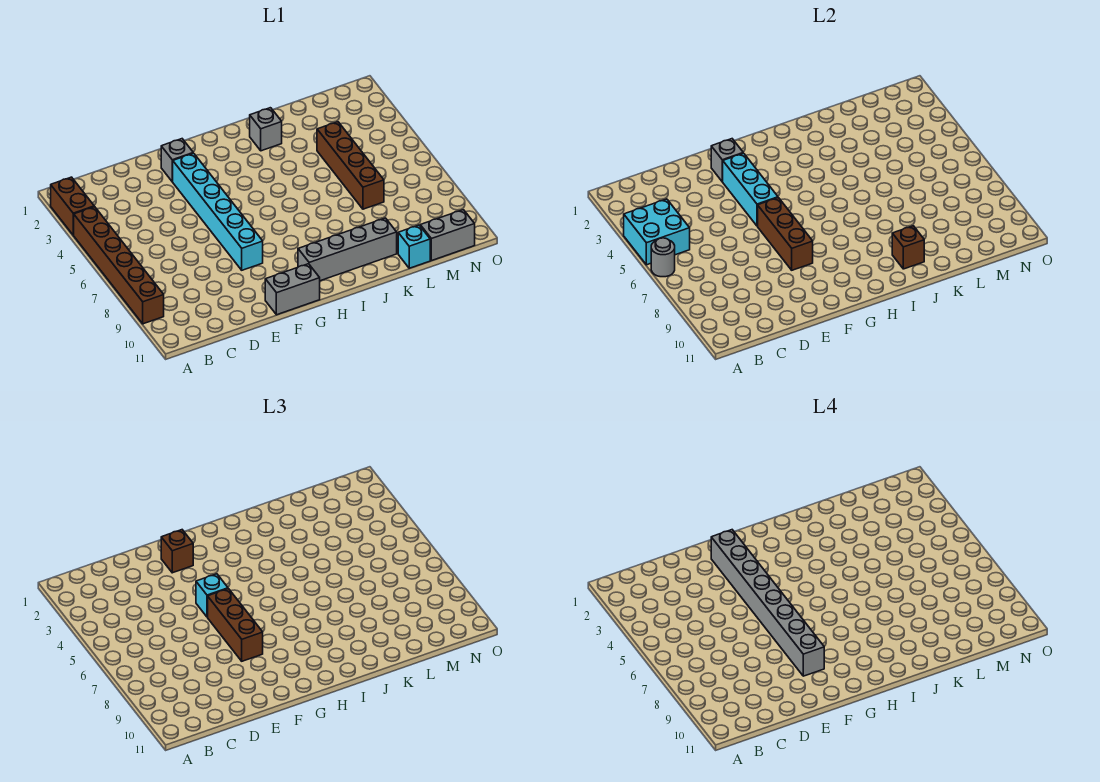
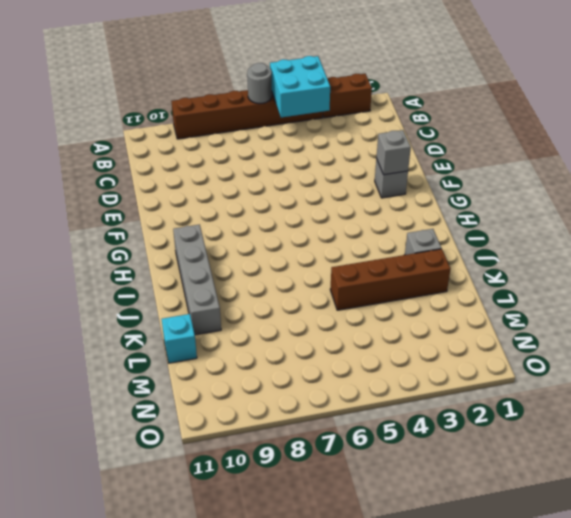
brown 1x4 brick [330,249,450,310] -> brown 1x4 brick moved to [317,122,384,209]
none -> cyan 1x6 brick [173,153,263,270]
none -> grey 1x2 brick [265,264,320,315]
none -> grey 1x2 brick [420,210,475,261]

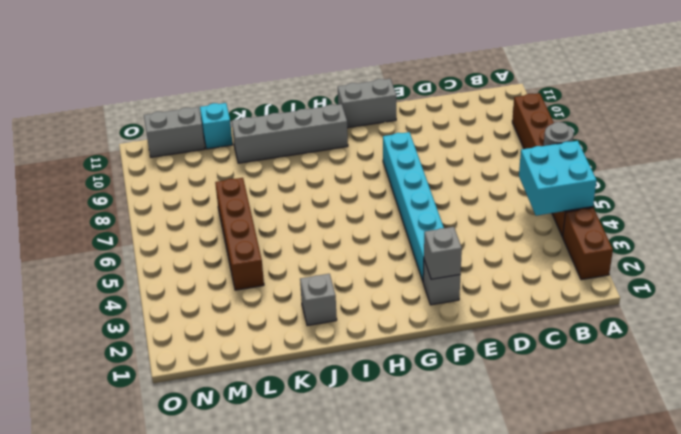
none -> cyan 1x3 brick [723,153,778,226]
none -> brown 1x3 brick [758,198,813,270]
none -> brown 1x1 brick [892,226,924,269]

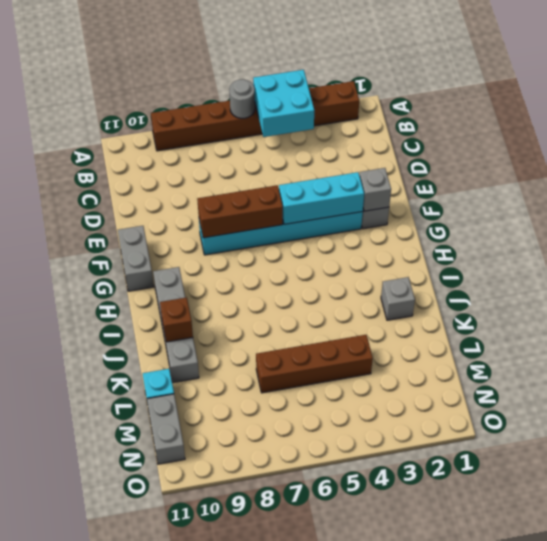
none -> brown 1x1 brick [161,530,193,573]
none -> cyan 1x1 brick [196,574,228,617]
none -> brown 1x3 brick [208,589,263,661]

